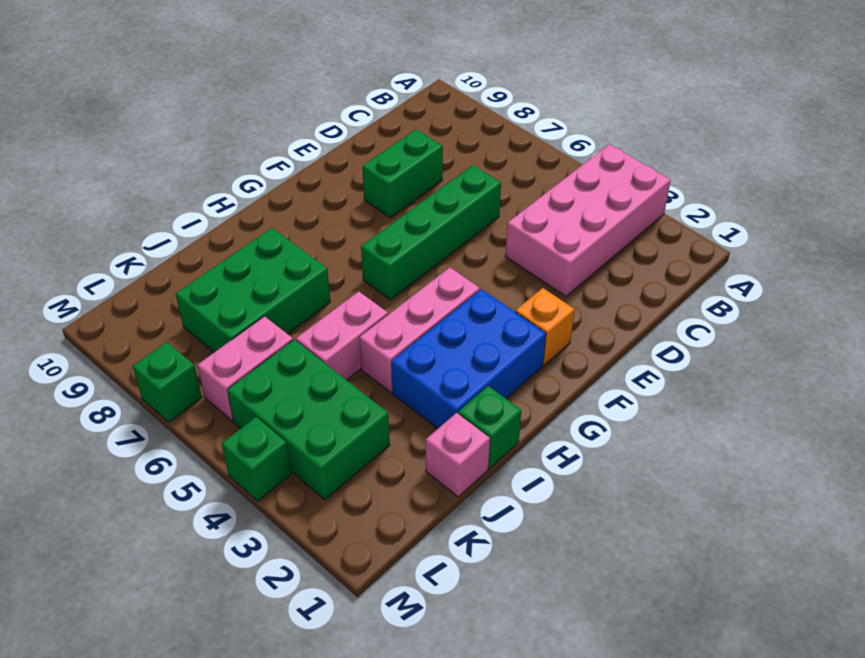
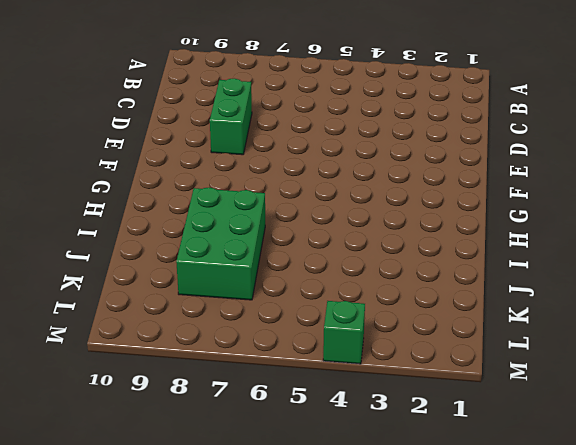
none -> pink 2x4 brick [505,144,671,296]
none -> green 1x4 brick [361,165,501,300]
none -> orange 1x1 brick [515,288,575,365]

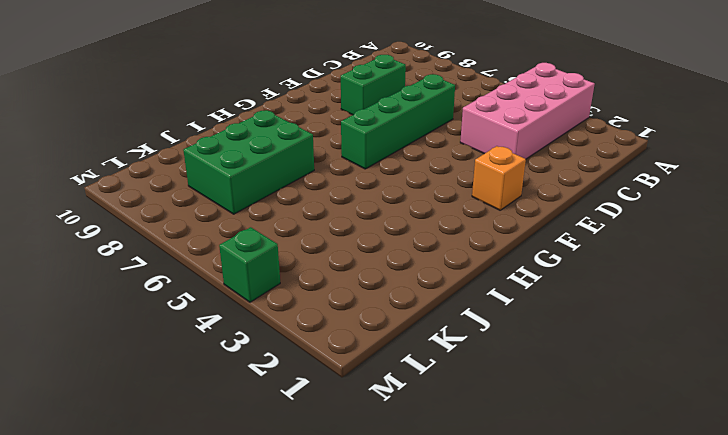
none -> blue 2x3 brick [391,289,546,429]
none -> pink 1x3 brick [359,267,480,392]
none -> green 1x1 brick [458,386,521,468]

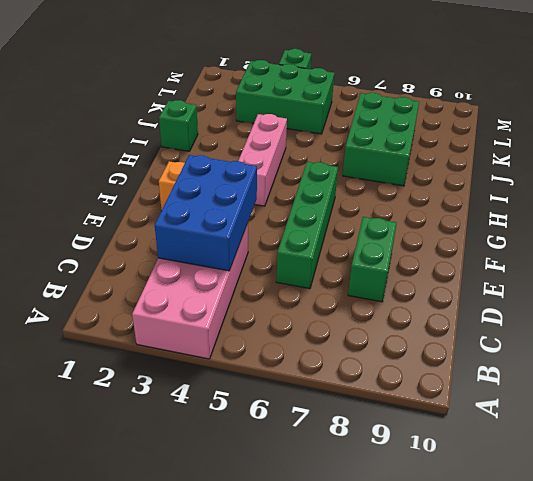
blue 2x3 brick [155,155,257,271] -> blue 2x3 brick moved to [391,289,546,429]
none -> pink 1x2 brick [296,291,388,380]
none -> pink 1x1 brick [426,413,490,497]
none -> pink 1x2 brick [198,316,293,421]

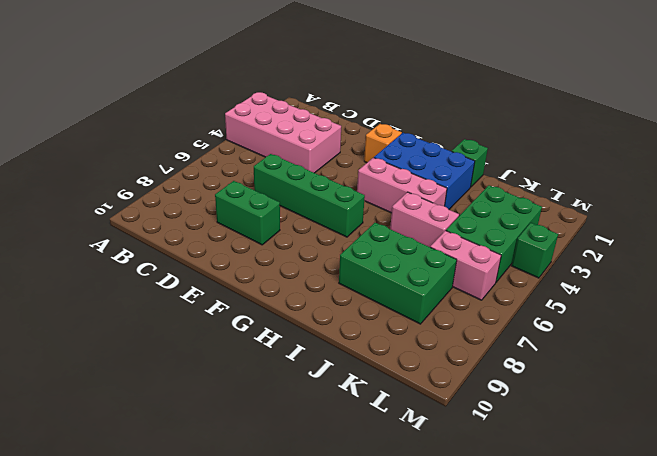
none -> pink 1x1 brick [426,413,490,497]
none -> green 1x1 brick [133,342,202,422]

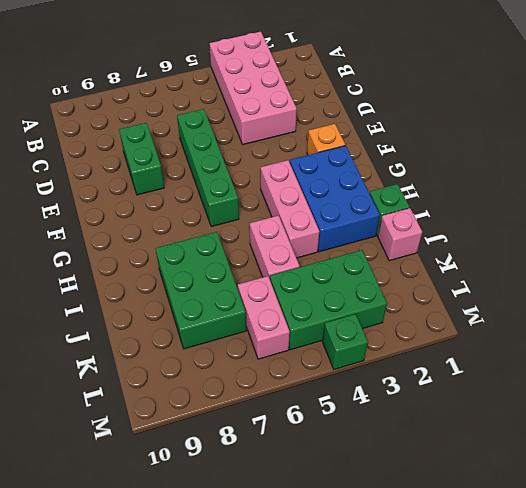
none -> green 1x1 brick [133,342,202,422]

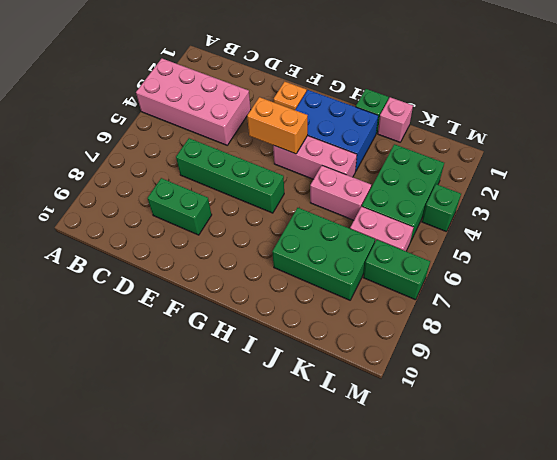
orange 1x2 brick [247,97,308,154] -> none
green 1x2 brick [363,240,430,300] -> green 1x1 brick [133,342,202,422]

